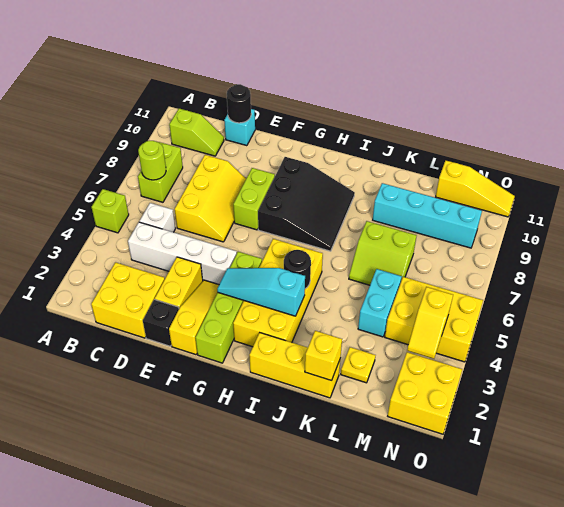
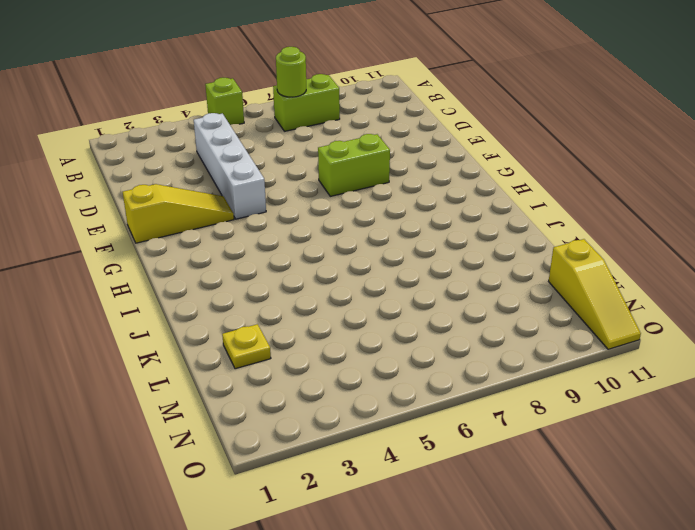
none -> lime 1x2 slope [169,109,224,156]
none -> yellow 2x2 brick [91,262,165,338]
none -> white 1x1 brick [139,203,175,232]

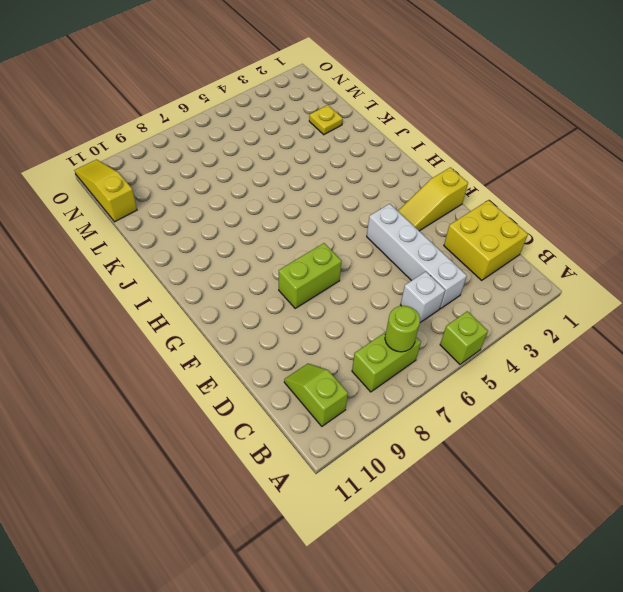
none -> yellow 2x3 slope [175,155,246,242]
none -> cyan 1x1 brick [224,109,255,146]
none -> black 1x1 brick [143,299,179,346]

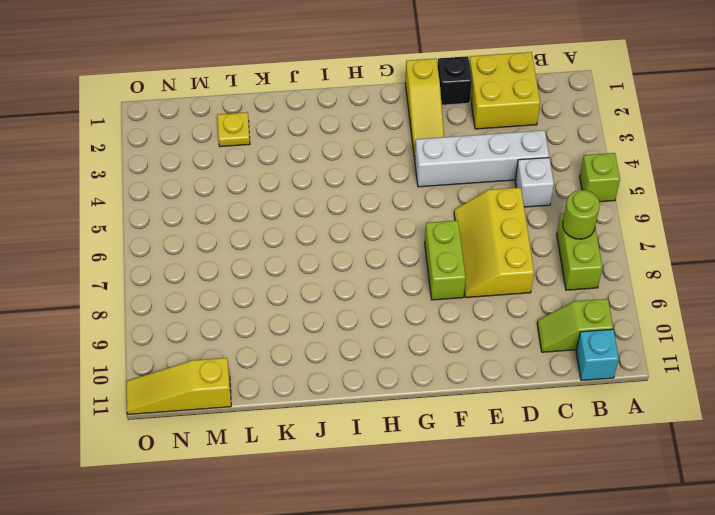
cyan 1x1 brick [576,329,619,380] -> cyan 1x1 brick moved to [224,109,255,146]
none -> yellow 1x2 brick [155,257,203,308]
none -> lime 1x4 brick [195,252,262,363]
none -> black 3x3 slope [258,157,355,251]

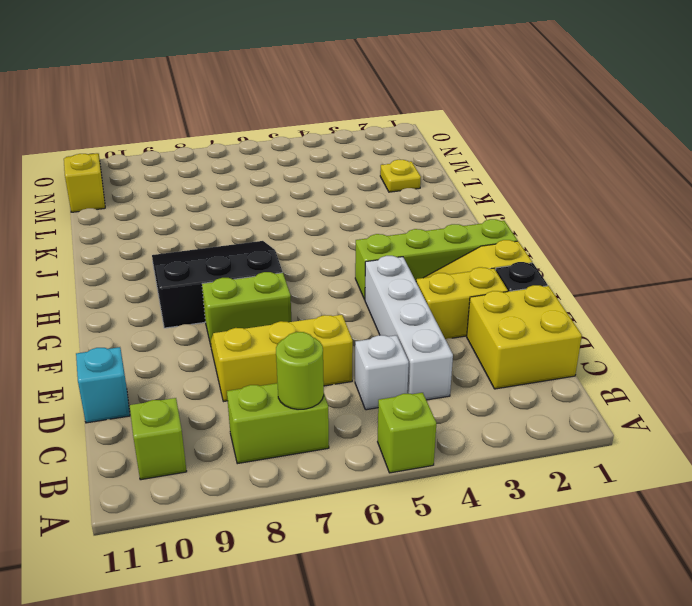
none -> yellow 2x4 brick [233,239,323,347]
none -> yellow 1x3 brick [249,333,340,398]
none -> lime 2x2 slope [349,221,417,285]

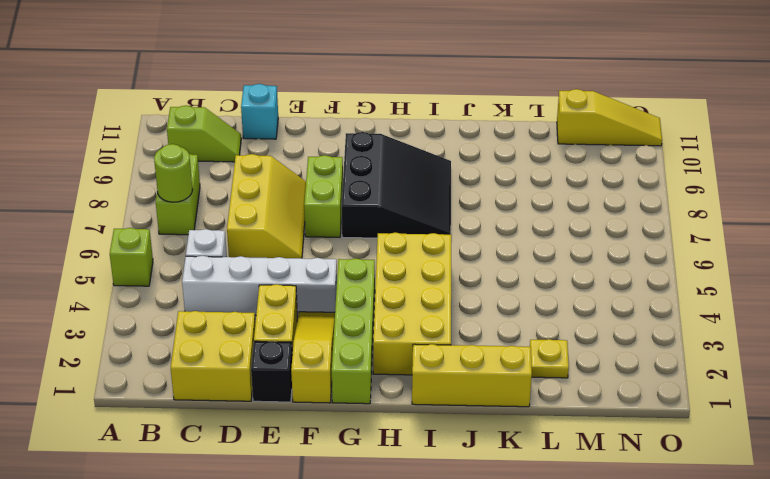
none -> lime 2x2 slope [349,221,417,285]
none -> cyan 1x4 brick [373,183,482,248]
none -> cyan 1x2 brick [358,269,402,337]

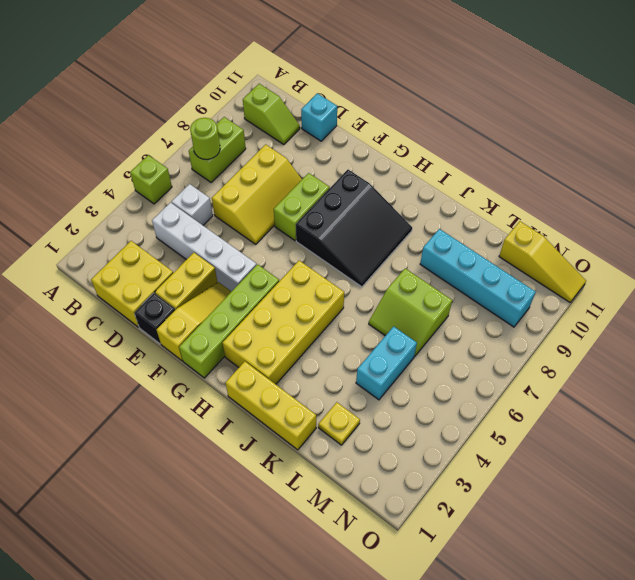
none -> yellow 2x3 brick [385,277,483,362]
none -> yellow 2x2 brick [388,352,462,434]
none -> black 1x1 round brick [227,84,251,123]

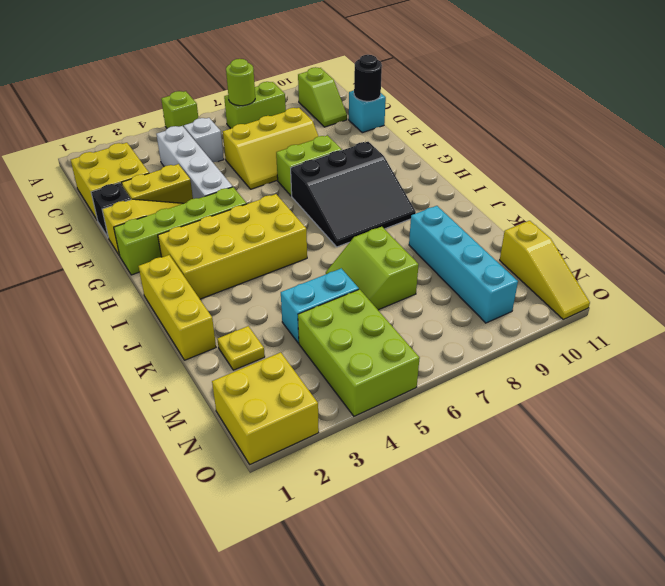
lime 2x3 brick [298,289,420,416] -> yellow 2x3 brick [385,277,483,362]
none -> cyan 1x3 slope [217,268,305,316]
none -> black 1x1 round brick [284,250,311,289]
none -> yellow 1x1 brick [305,331,342,381]

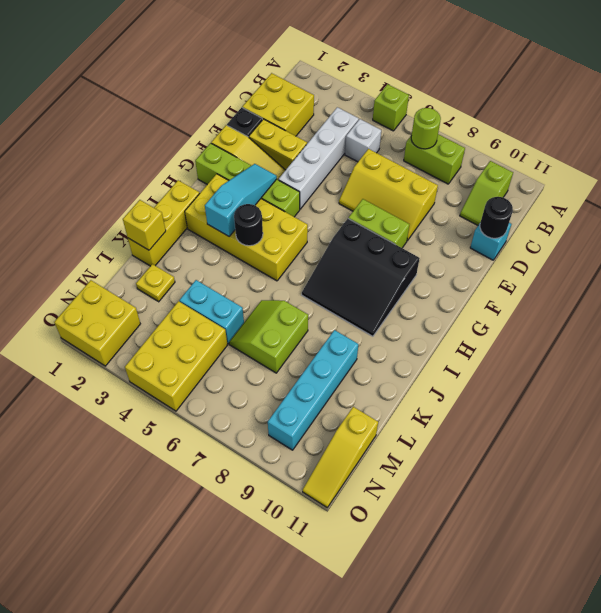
none -> yellow 1x2 slope [407,287,453,359]

